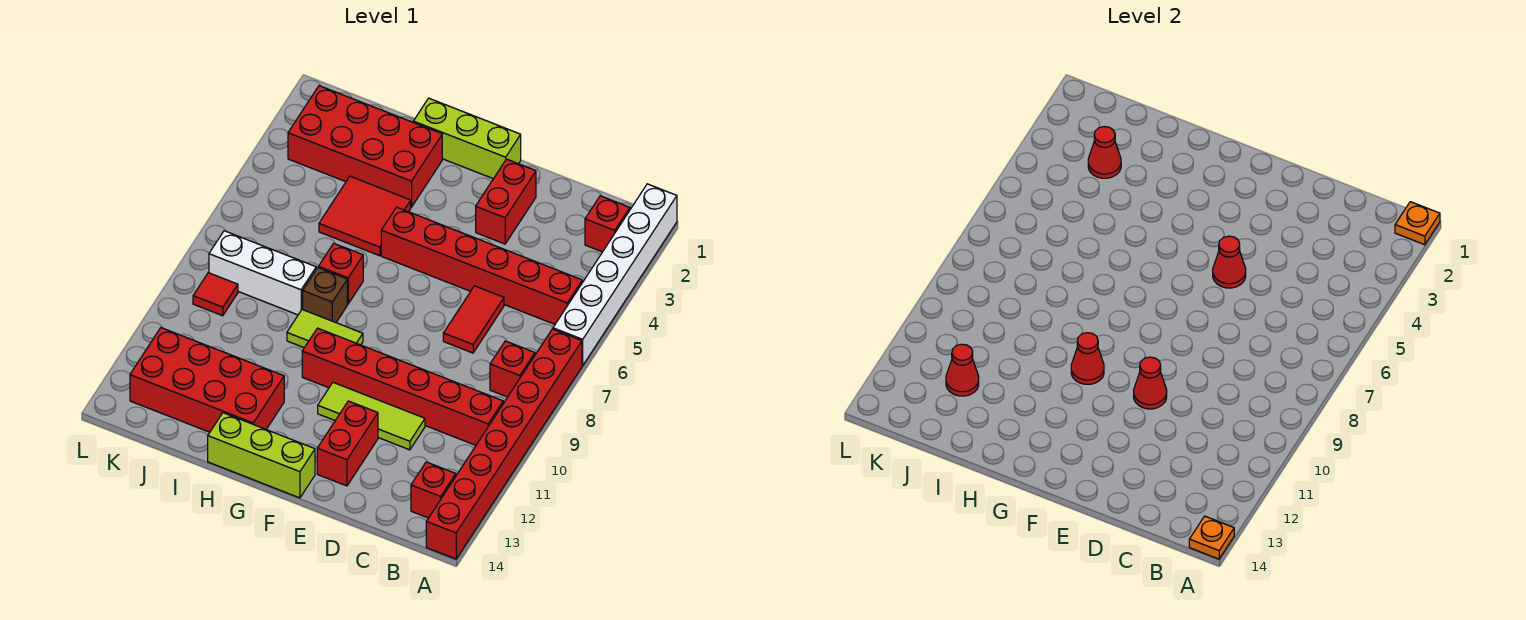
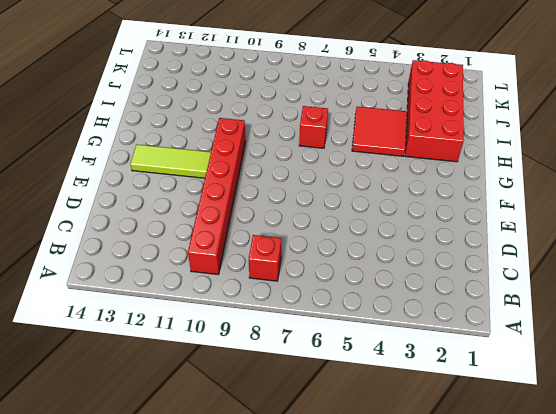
lime 1x3 tile [130,144,211,178] -> lime 1x3 tile turned to [318,383,425,450]
none -> white 1x6 brick [553,184,677,366]
none -> red 1x8 brick [426,329,582,559]
none -> red 1x1 brick [585,196,630,252]

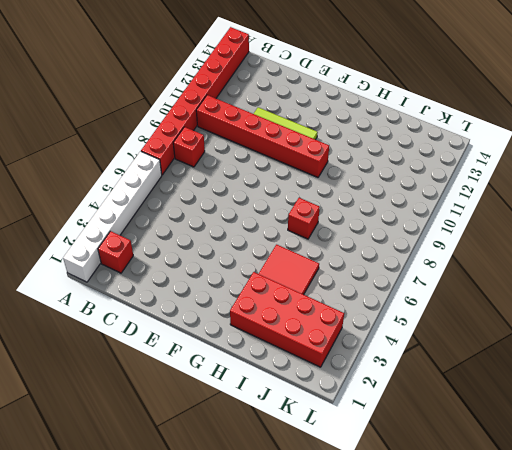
none -> red 1x6 brick [381,207,582,324]
none -> red 1x1 brick [411,462,456,518]
none -> red 1x2 tile [443,286,504,353]

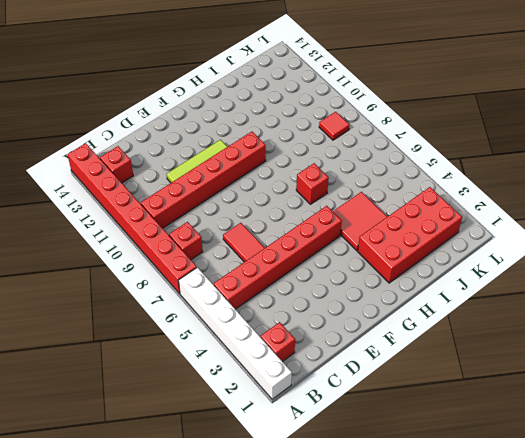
none -> red 1x2 brick [476,159,536,244]
none -> red 1x2 brick [317,401,378,486]
none -> lime 1x3 brick [413,98,521,179]

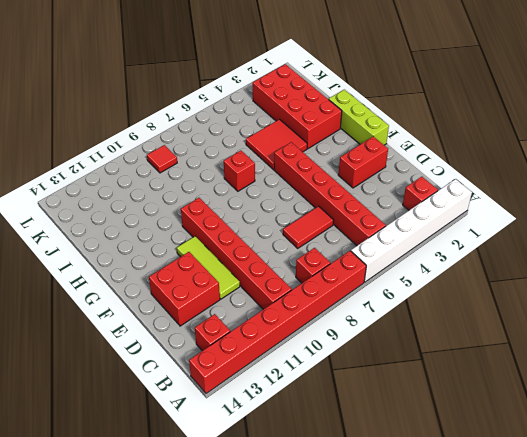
red 2x2 brick [149,252,220,326] -> red 1x2 brick [317,401,378,486]
none -> lime 1x3 brick [208,413,315,498]
none -> lime 1x2 tile [287,309,363,348]
none -> brown 1x1 brick [303,268,347,323]

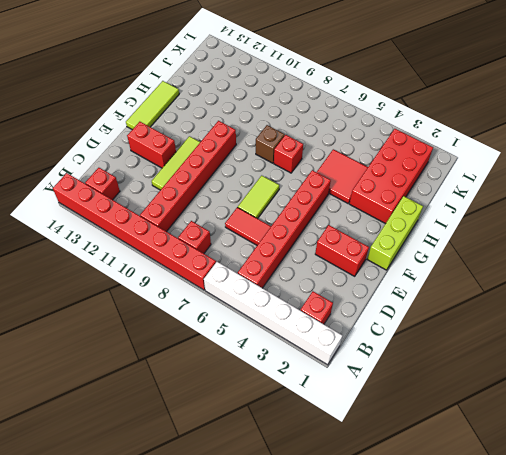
lime 1x2 tile [238,176,279,219] -> lime 1x2 tile moved to [287,309,363,348]
lime 1x3 tile [126,81,179,130] -> lime 1x3 brick [208,413,315,498]
none -> red 2x4 brick [130,328,284,432]
none -> white 1x3 brick [209,231,316,315]
none -> red 1x1 tile [193,273,238,316]

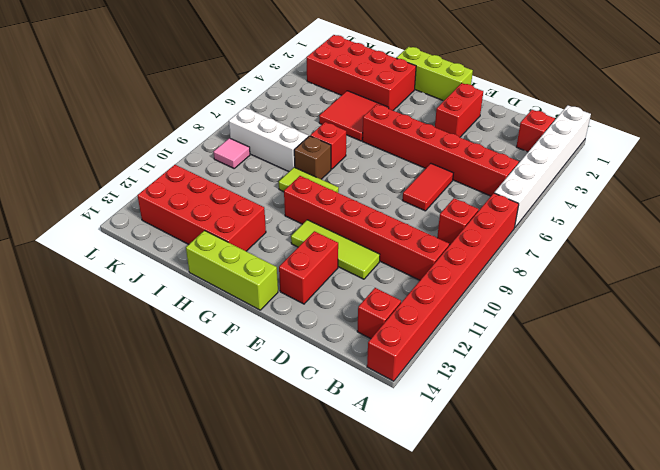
pink 1x1 tile [214,138,250,168] -> red 1x1 tile [193,273,238,316]
none -> orange 1x1 plate [1395,202,1440,245]
none -> orange 1x1 plate [1189,516,1234,559]
none -> red 1x1 cone [1213,236,1246,288]

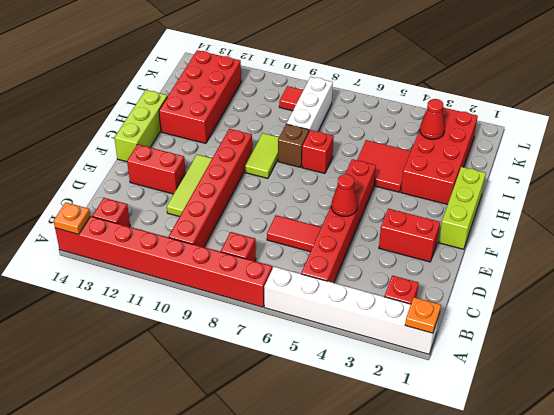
none -> red 1x1 cone [1134,357,1167,409]
none -> red 1x1 cone [1071,333,1104,384]
none -> red 1x1 cone [946,344,979,396]

